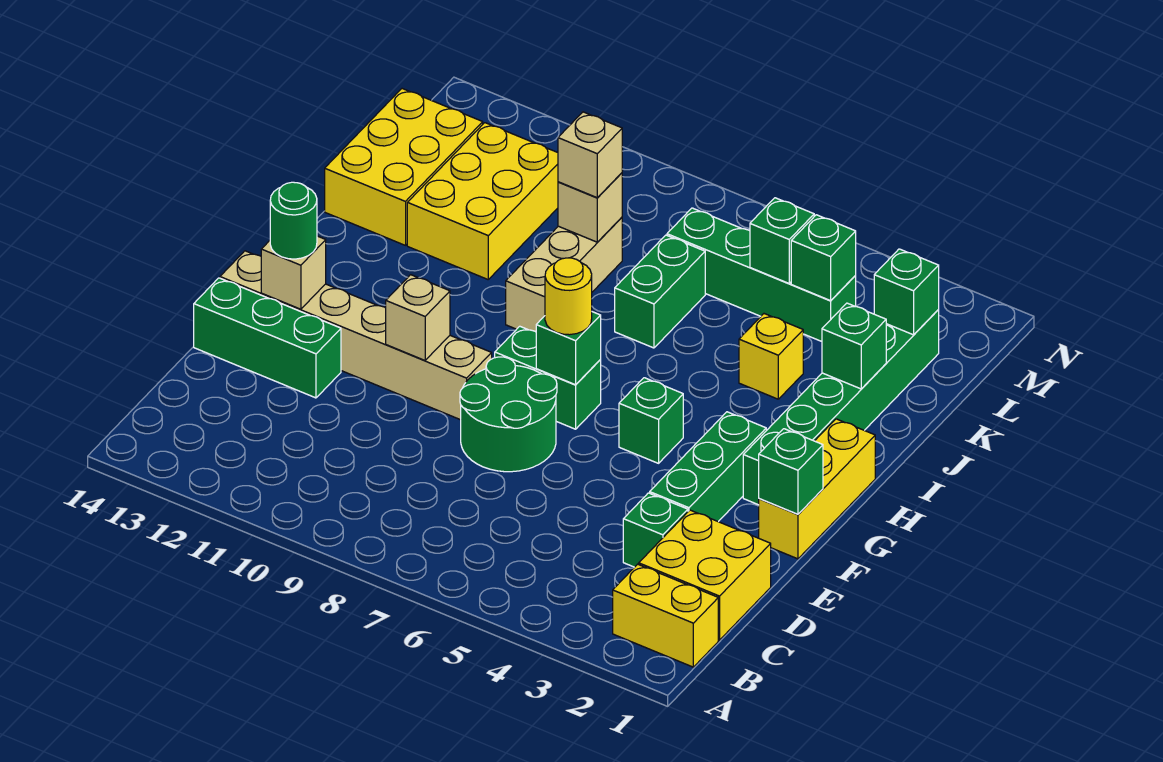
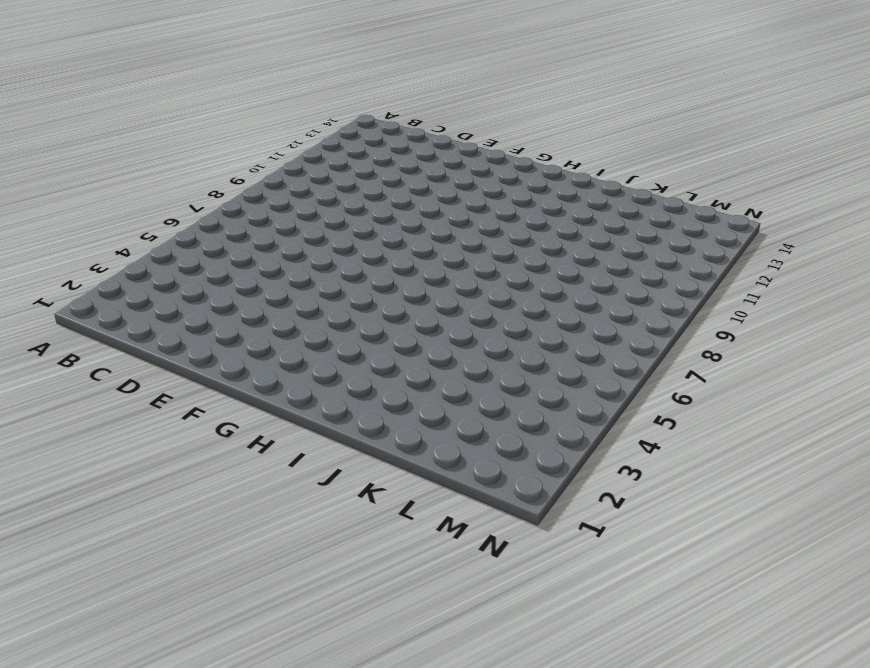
none -> yellow 1x2 brick [613,564,718,667]
none -> yellow 2x2 brick [639,510,771,640]
none -> green 1x1 brick [623,493,688,567]

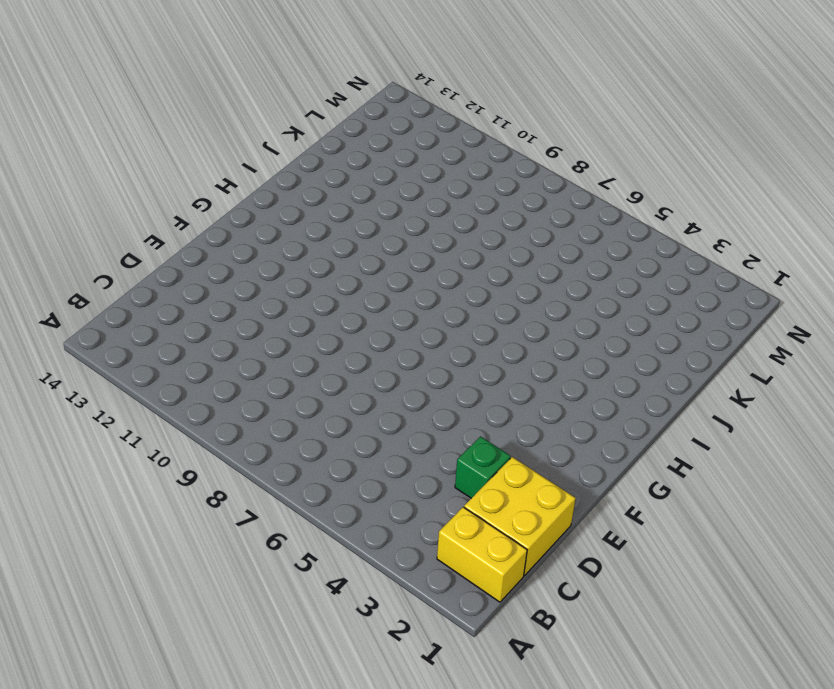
none -> green 1x3 brick [650,412,766,522]
none -> green 2x2 round brick [460,357,557,472]
none -> green 1x3 brick [194,278,341,398]

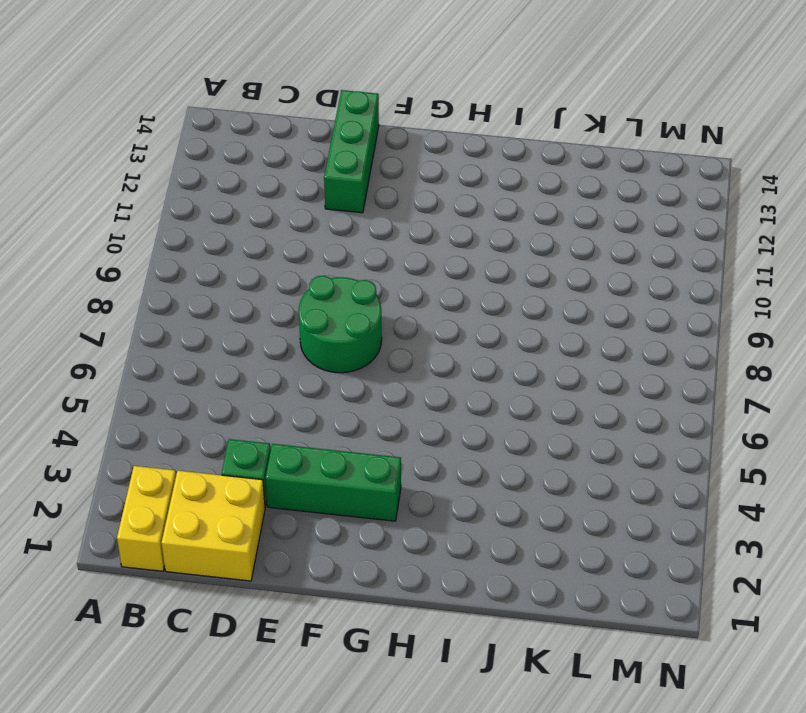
none -> yellow 1x3 brick [759,419,875,559]
none -> tan 1x6 brick [220,251,492,420]
none -> green 1x6 brick [743,310,939,505]

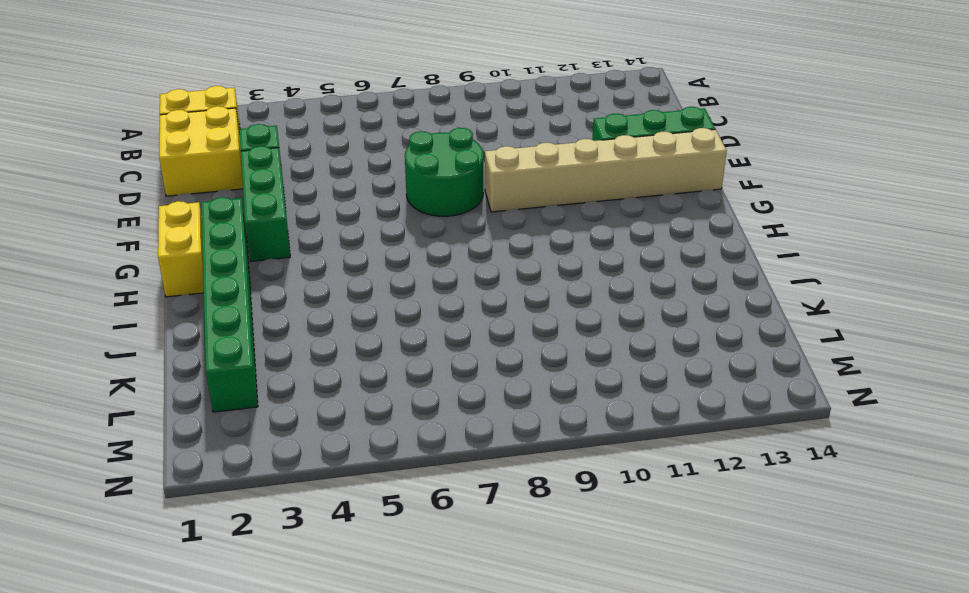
yellow 1x2 brick [158,201,204,297] -> yellow 1x3 brick [759,419,875,559]
none -> green 1x1 brick [619,378,683,463]
none -> green 1x2 brick [495,326,601,429]
none -> tan 1x3 brick [506,217,622,332]

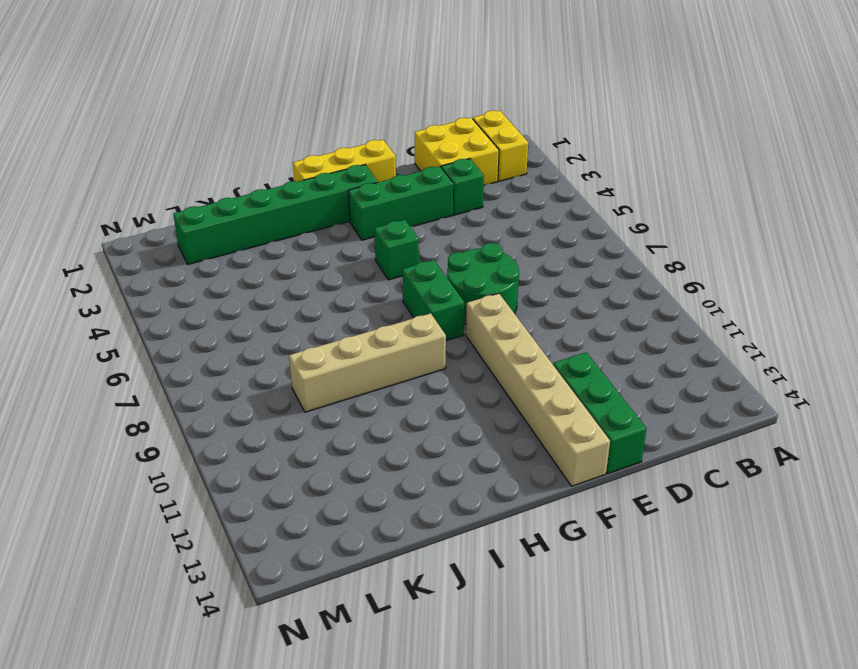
tan 1x4 brick [289,313,446,412] -> tan 1x3 brick [506,217,622,332]
none -> yellow 1x1 brick [739,314,803,399]
none -> green 1x2 brick [615,235,705,348]
none -> yellow 2x3 brick [407,123,558,279]

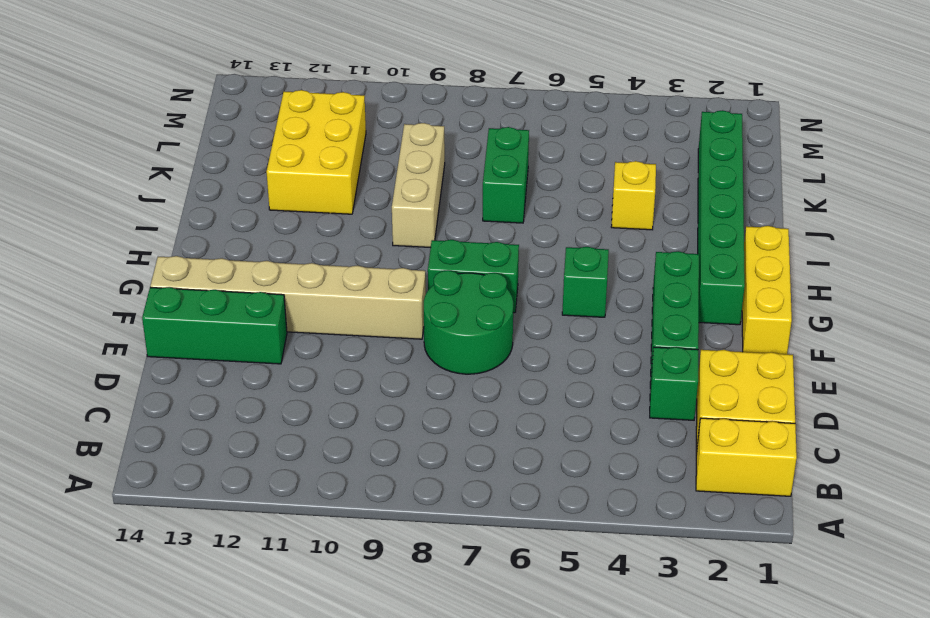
none -> yellow 2x3 brick [325,89,483,245]
none -> green 1x4 brick [667,208,856,341]
none -> green 1x1 brick [759,429,823,514]

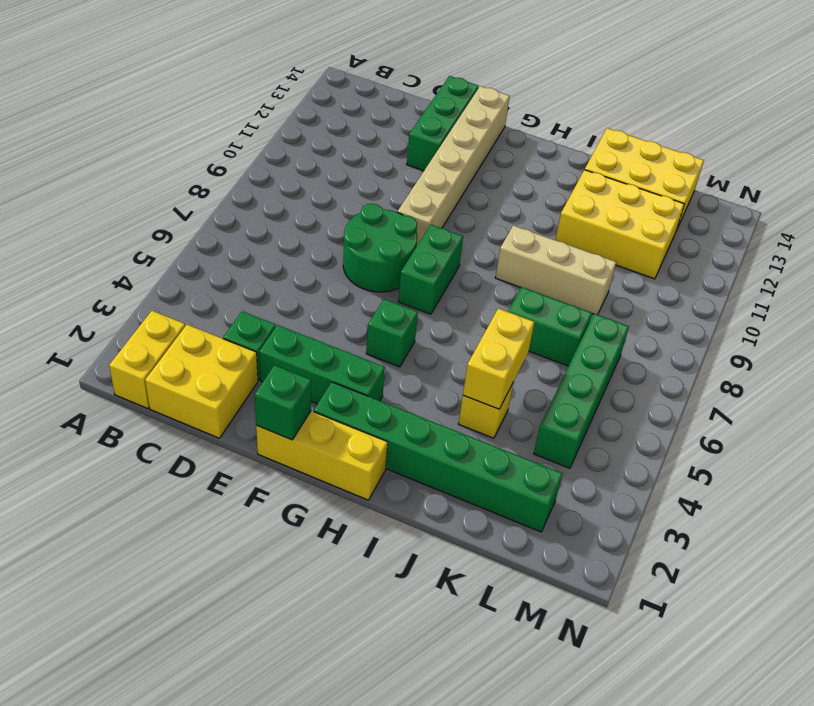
yellow 1x2 brick [463,308,534,409] -> none
none -> tan 1x1 brick [386,275,450,360]
none -> tan 1x1 brick [261,236,326,309]
none -> green 1x1 brick [536,312,601,385]

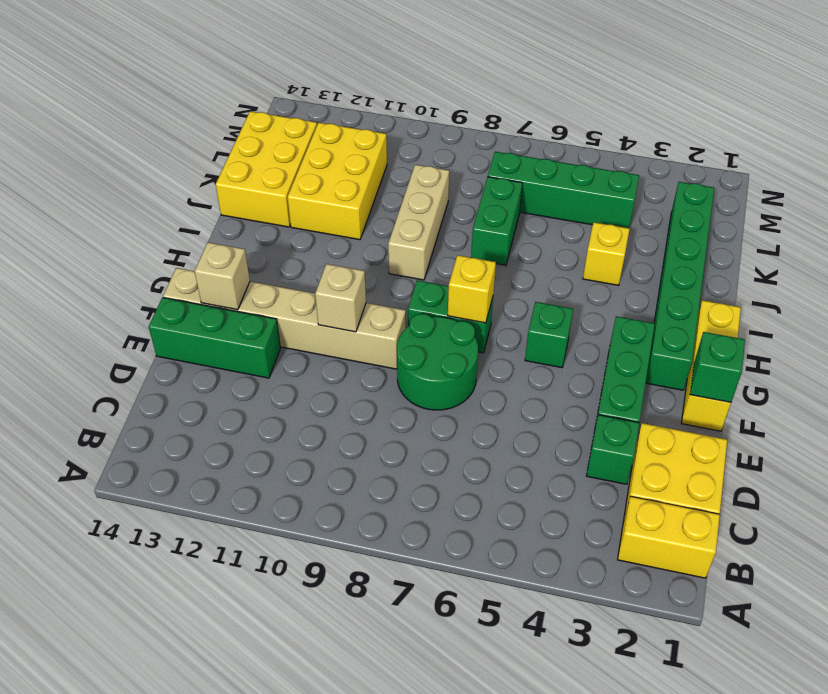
yellow 1x1 brick [448,255,496,323] -> green 1x1 brick [536,312,601,385]
none -> green 1x1 brick [822,303,886,389]
none -> tan 1x1 brick [558,173,622,242]
none -> green 1x1 brick [874,249,939,335]

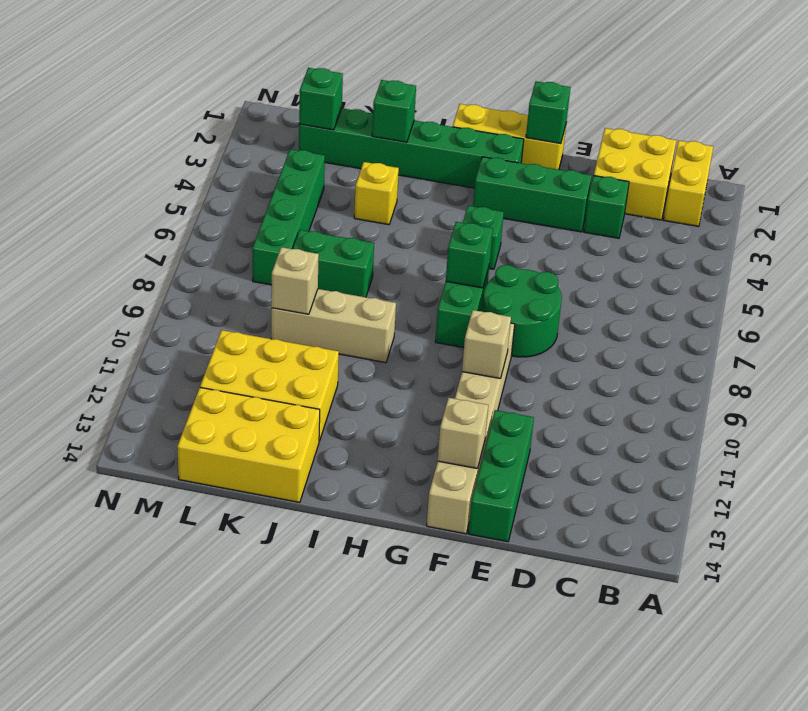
none -> green 1x1 brick [791,215,856,301]
none -> green 1x1 brick [750,198,814,284]
none -> green 1x1 round brick [270,182,317,259]

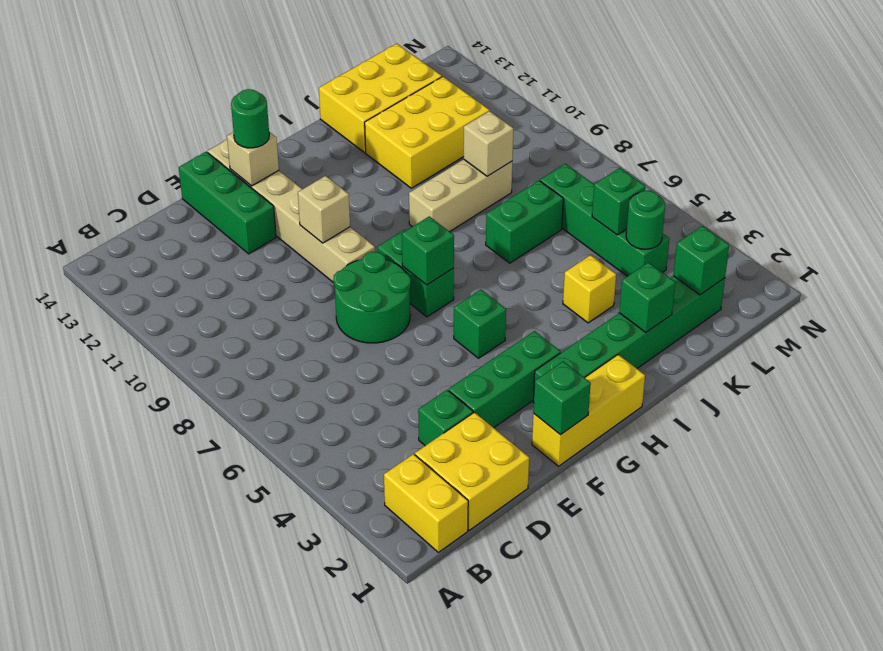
green 1x1 round brick [626,191,665,249] -> green 1x1 brick [791,215,856,301]
none -> yellow 1x1 round brick [545,258,592,335]
none -> tan 1x1 brick [558,112,622,198]

